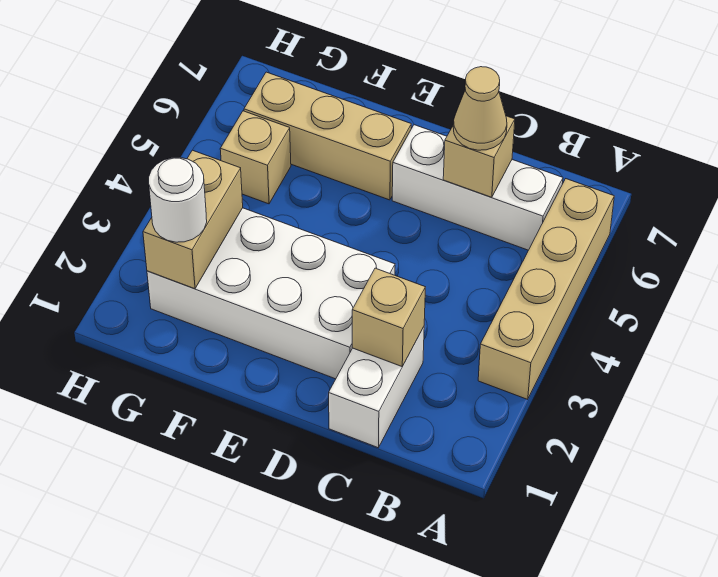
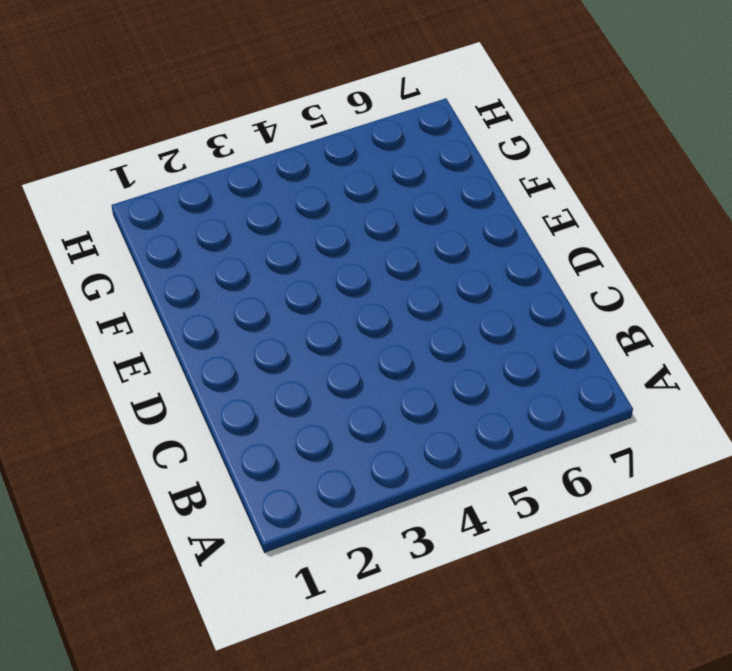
none -> tan 1x4 brick [478,179,614,399]
none -> white 1x3 brick [392,125,563,250]

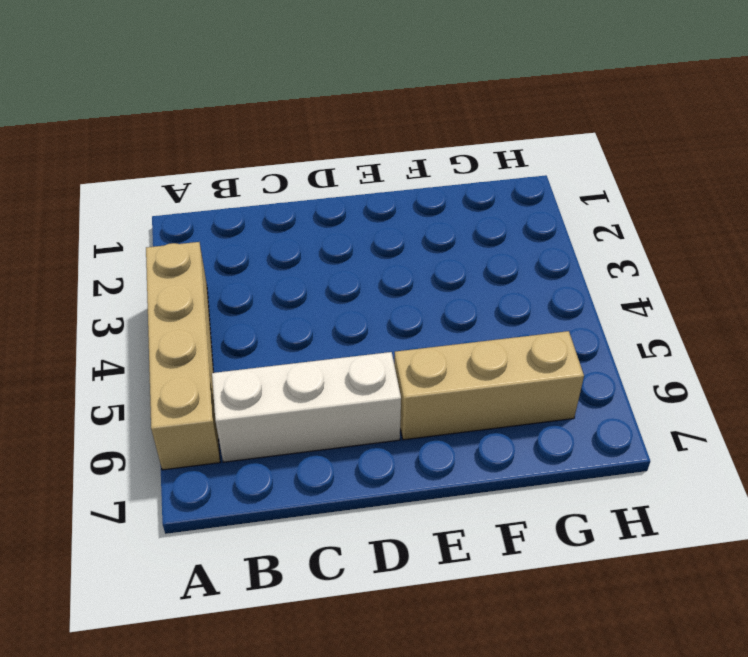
none -> white 1x2 brick [329,327,424,448]
none -> white 2x4 brick [147,208,395,379]

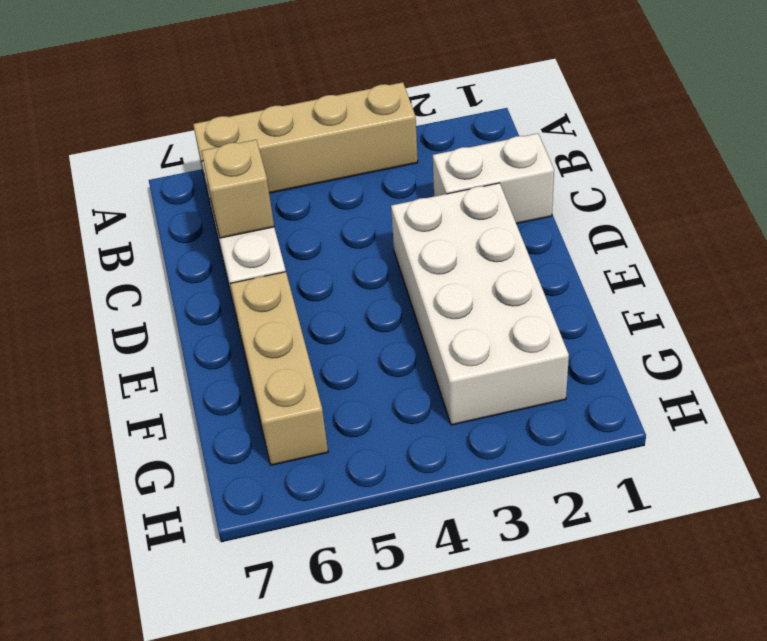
none -> tan 1x1 brick [220,111,291,204]
none -> tan 1x1 brick [352,268,425,366]

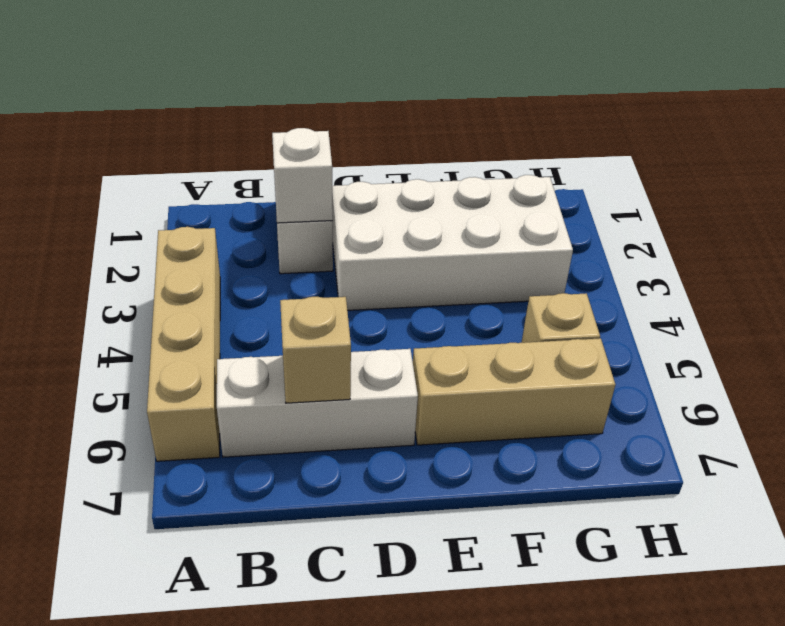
white 1x1 brick [272,128,333,223] -> tan 1x1 brick [352,268,425,366]
none -> tan 1x2 brick [143,150,243,289]
none -> tan 1x1 cone [453,67,507,150]

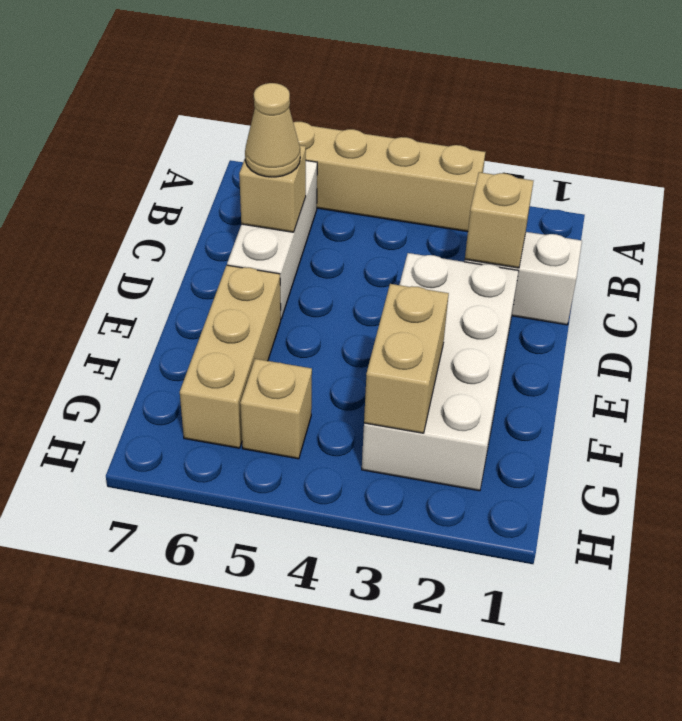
tan 1x2 brick [364,284,449,433] -> tan 1x2 brick turned to [143,150,243,289]
none -> white 1x1 round brick [149,157,207,242]

